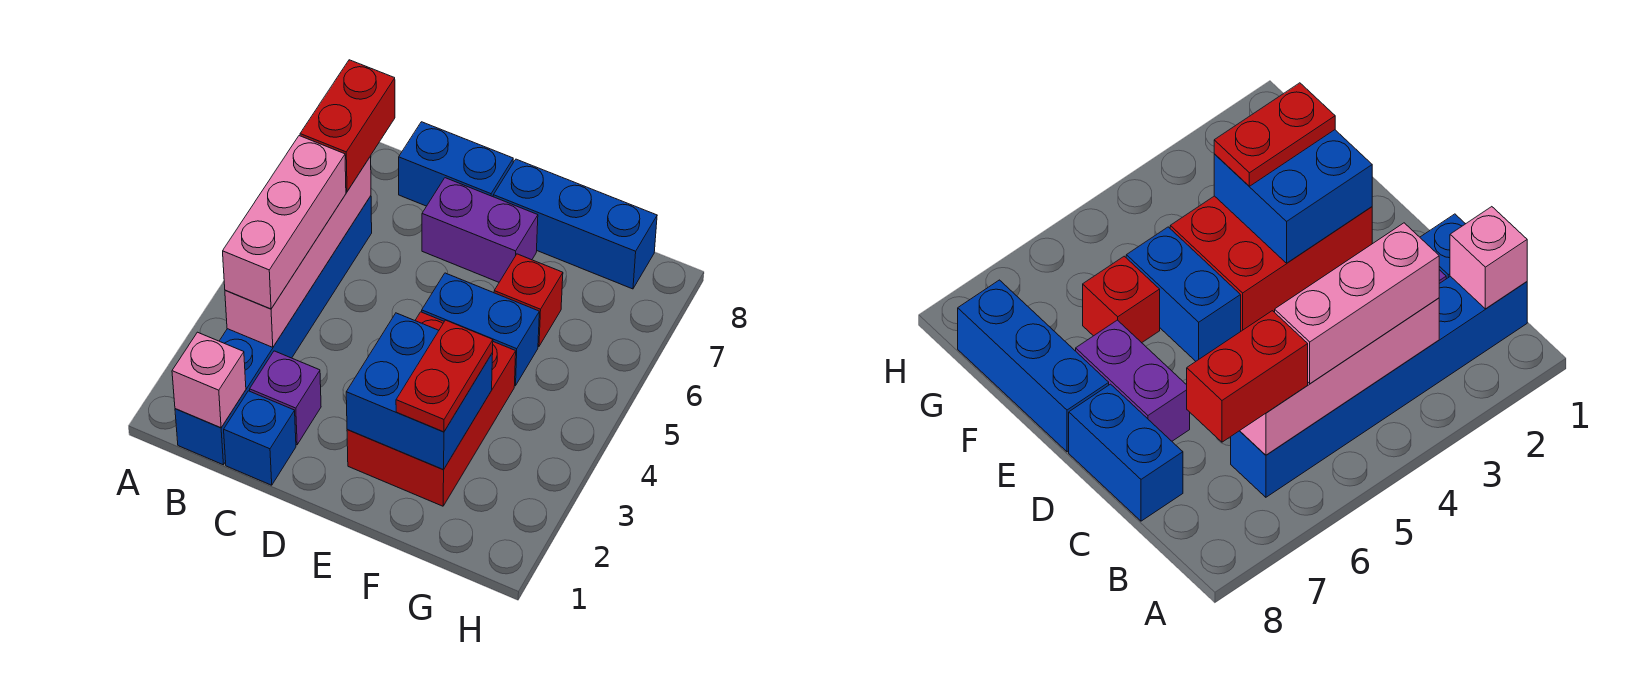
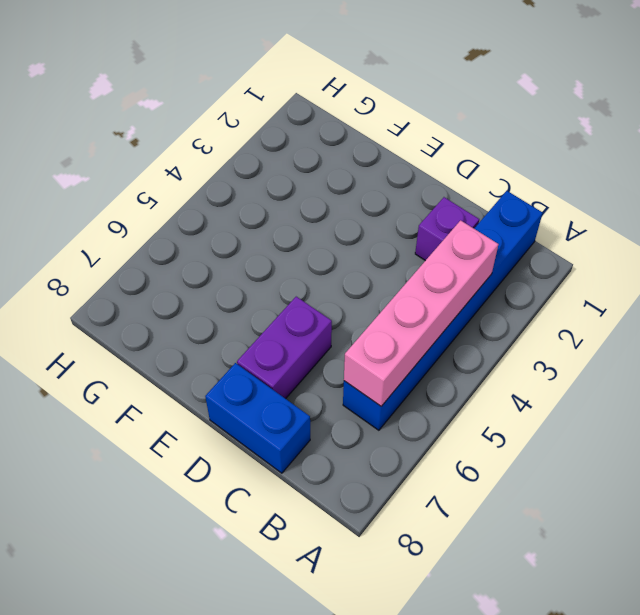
purple 1x2 brick [237,297,332,399] -> purple 1x2 brick turned to [422,178,538,282]
none -> blue 1x1 brick [224,391,296,485]
none -> red 2x3 brick [347,312,516,506]
none -> blue 1x2 brick [422,273,539,386]

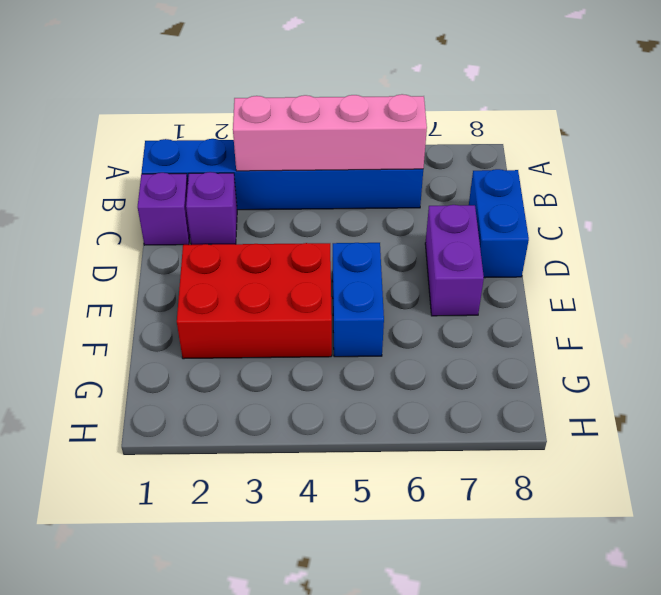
purple 1x1 brick [138,173,190,245] -> blue 1x1 brick [224,391,296,485]
none -> blue 1x3 brick [493,159,657,289]
none -> red 1x1 brick [494,254,563,347]
none -> pink 1x1 brick [172,332,246,428]

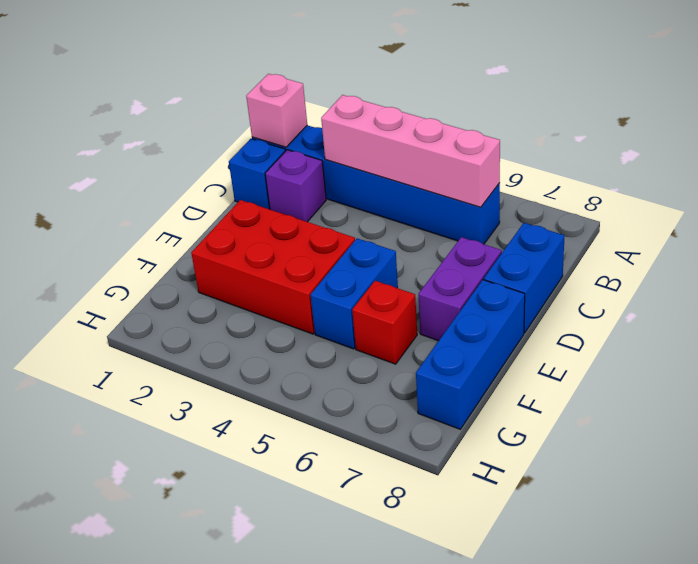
none -> blue 2x2 brick [346,313,493,470]
none -> pink 1x3 brick [223,136,346,309]
none -> red 1x2 brick [300,60,395,192]

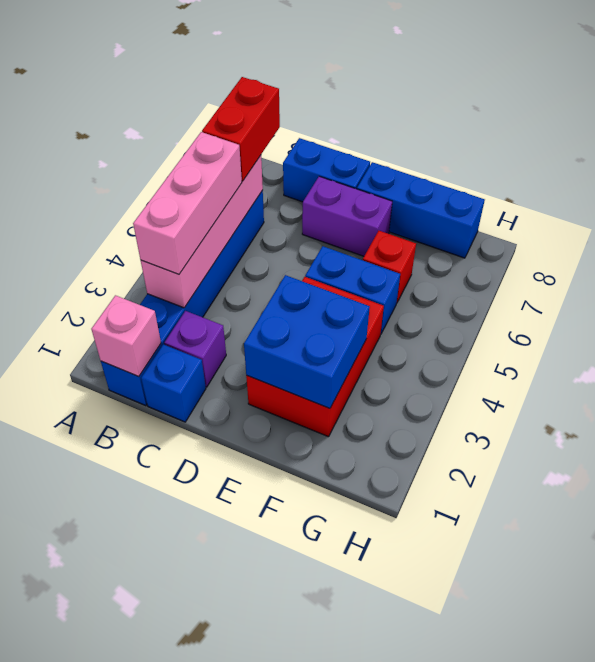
none -> red 1x2 plate [396,320,493,432]

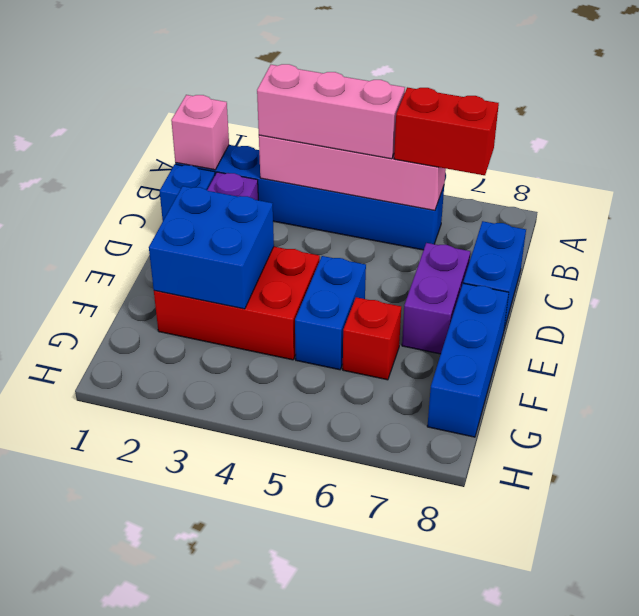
none -> red 1x2 plate [396,320,493,432]

